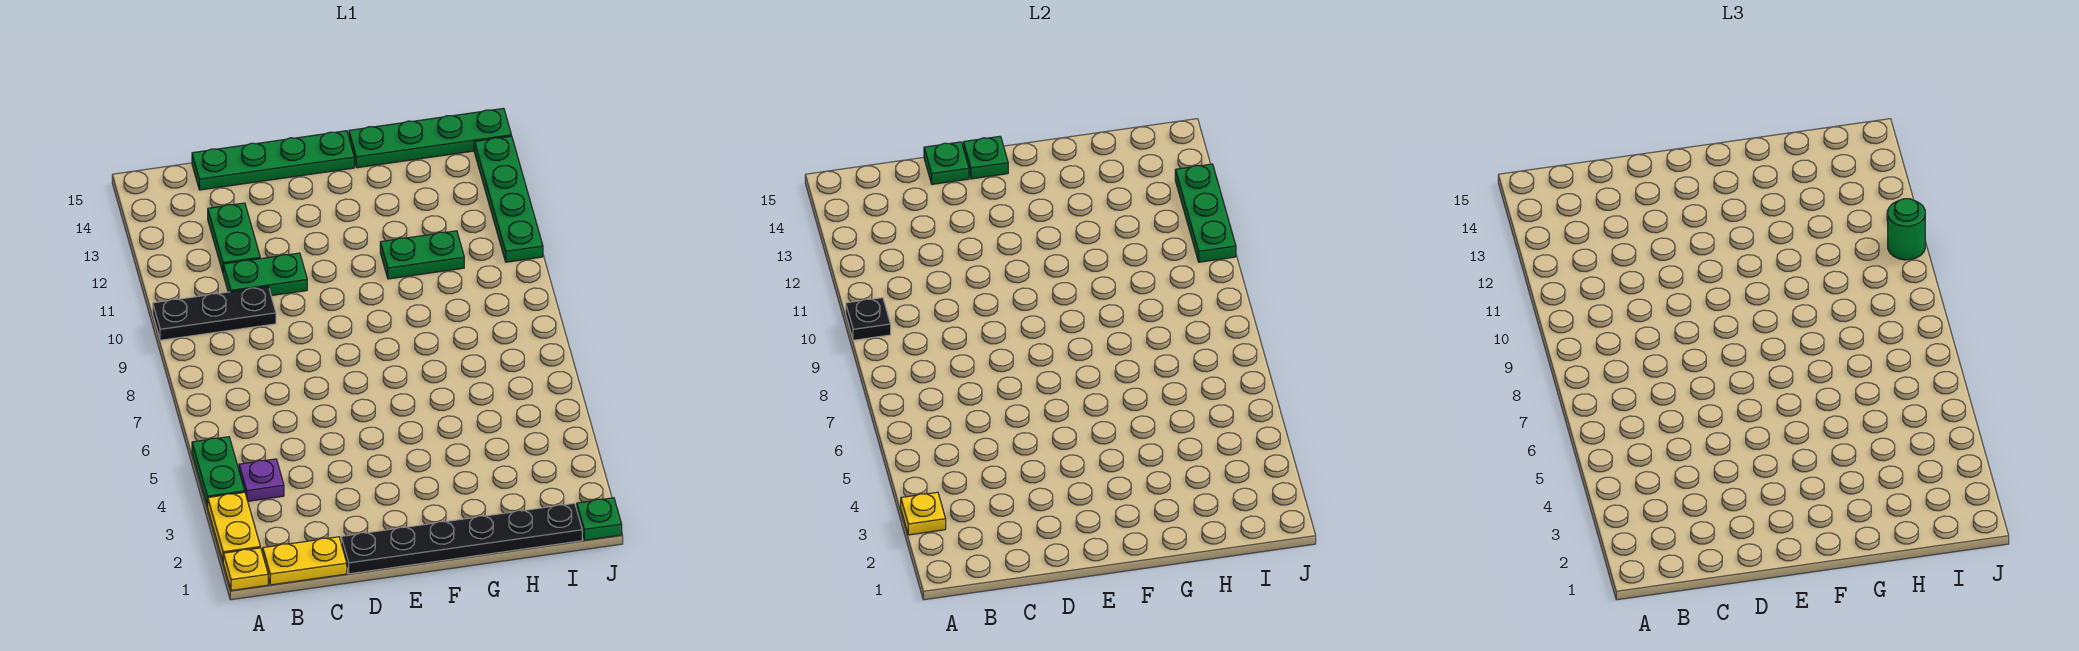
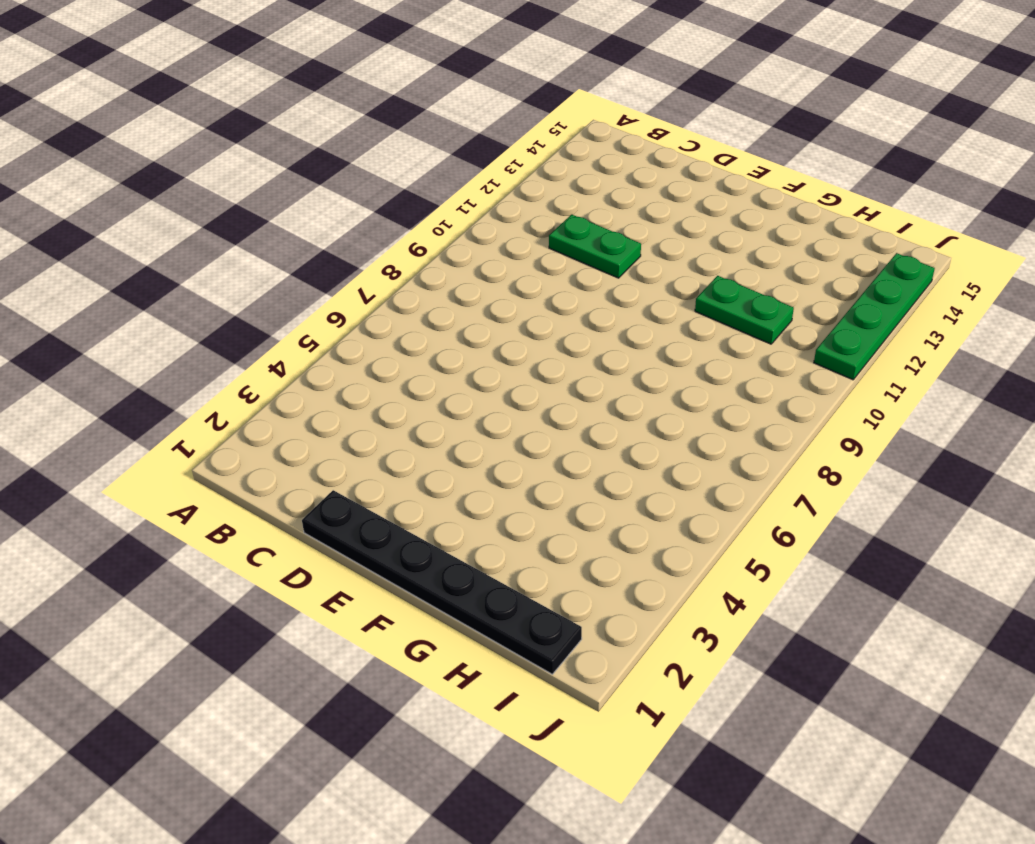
none -> yellow 1x1 plate [223,548,268,591]
none -> yellow 1x2 plate [208,492,260,561]
none -> green 1x2 plate [192,437,245,507]

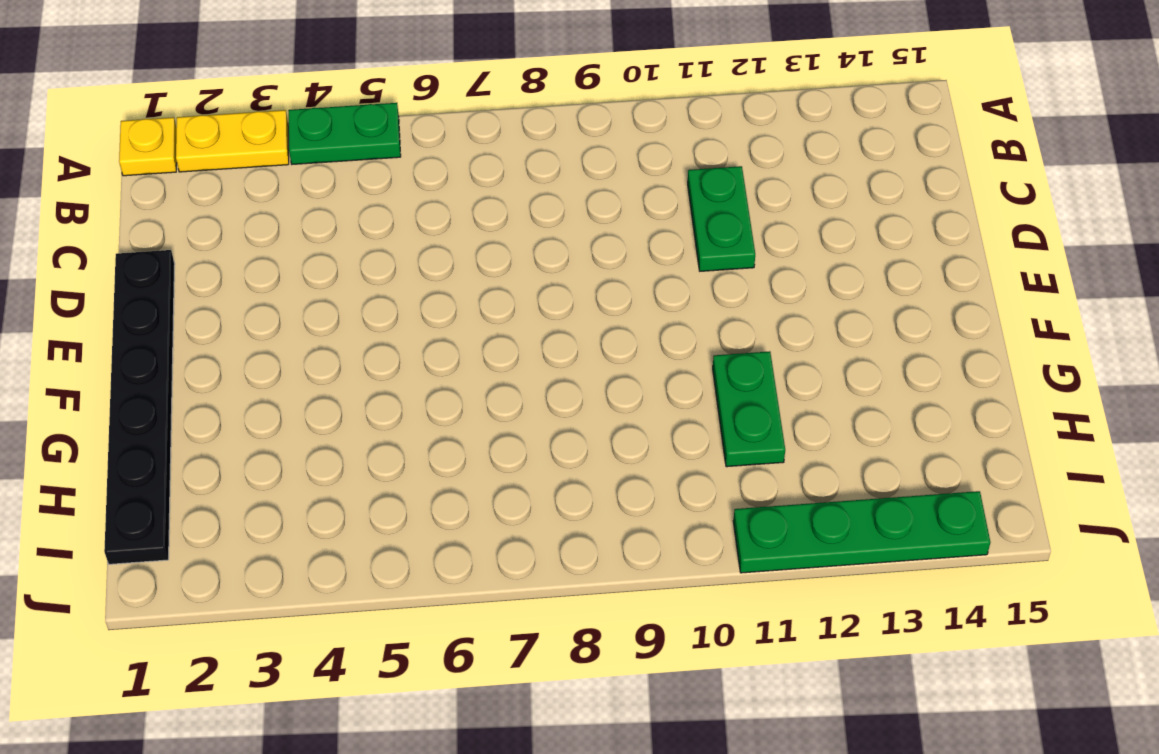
none -> black 1x3 plate [153,287,276,340]
none -> yellow 1x2 plate [263,537,347,585]
none -> purple 1x1 plate [239,459,284,501]

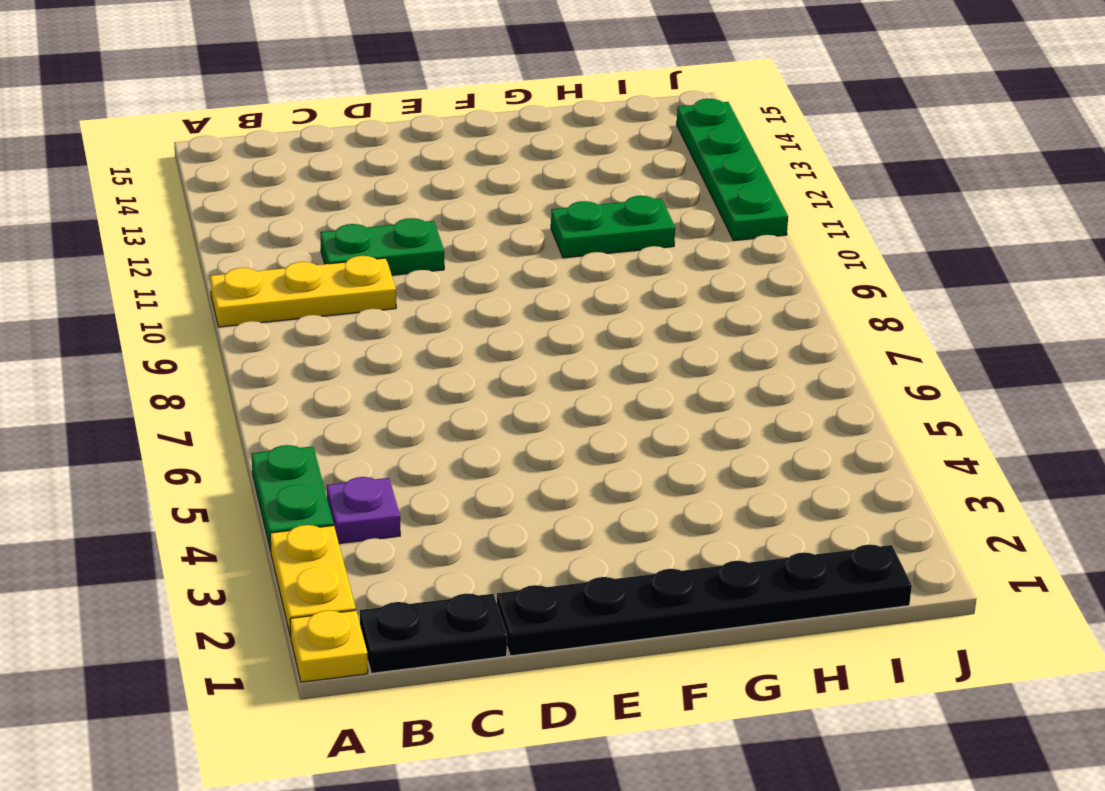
yellow 1x3 plate [210,256,396,327] -> black 1x3 plate [153,287,276,340]
black 1x2 plate [360,593,507,673] -> yellow 1x2 plate [263,537,347,585]
none -> green 1x2 plate [208,203,260,272]
none -> green 1x4 plate [192,131,354,190]
none -> green 1x4 plate [349,108,511,168]

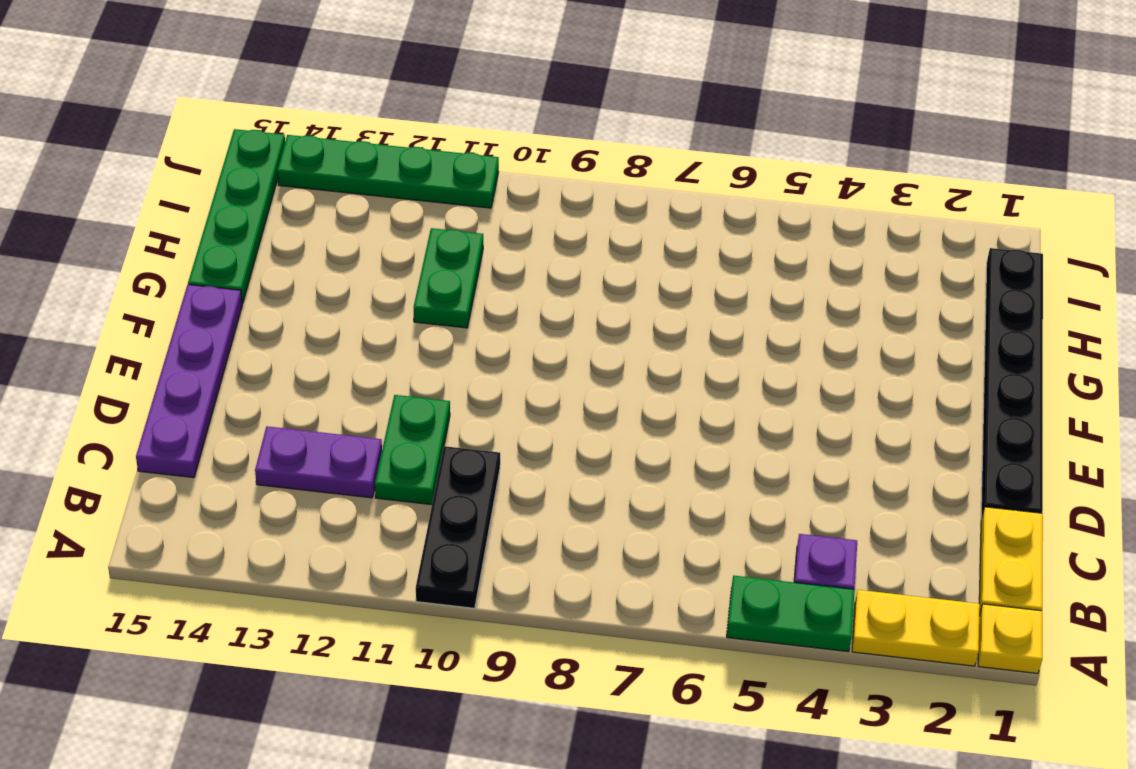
purple 1x2 plate [255,426,382,498] -> green 1x2 plate [208,203,260,272]
purple 1x4 plate [136,285,242,478] -> green 1x4 plate [192,131,354,190]
none -> green 1x1 plate [577,498,622,540]
none -> yellow 1x1 plate [901,492,946,535]
none -> black 1x1 plate [846,298,891,340]

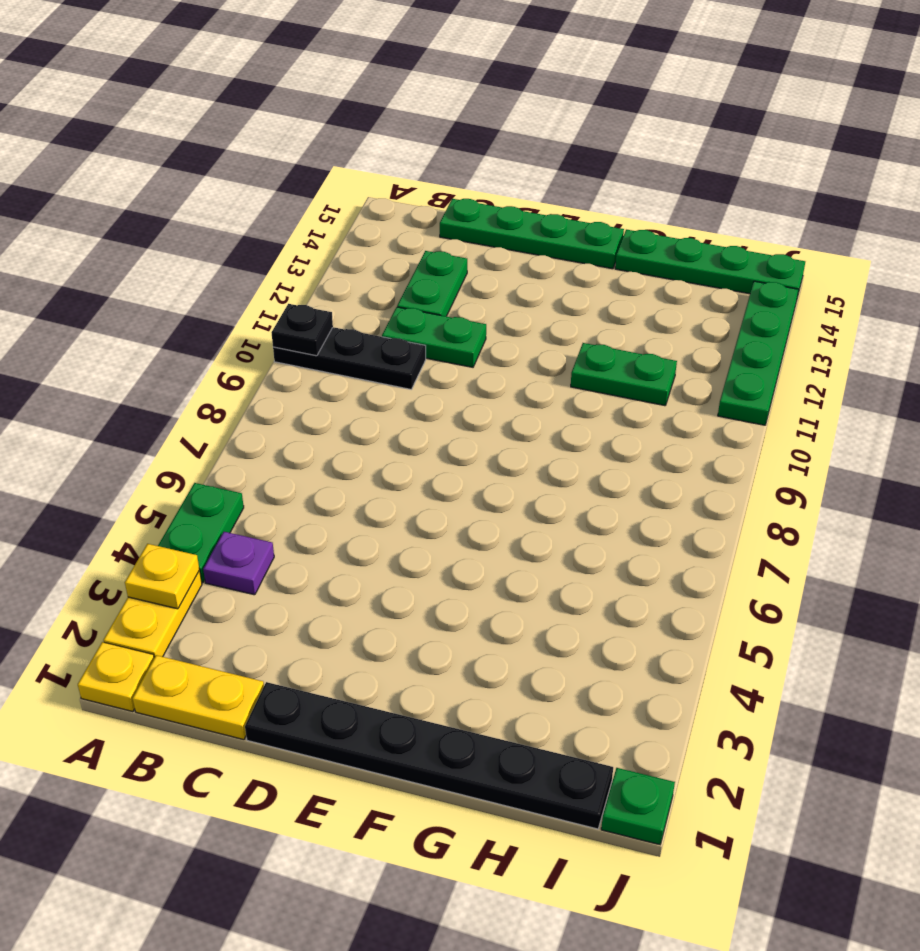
none -> green 1x1 plate [924,142,969,184]
none -> green 1x1 plate [963,136,1008,179]
none -> green 1x3 plate [1175,164,1236,262]

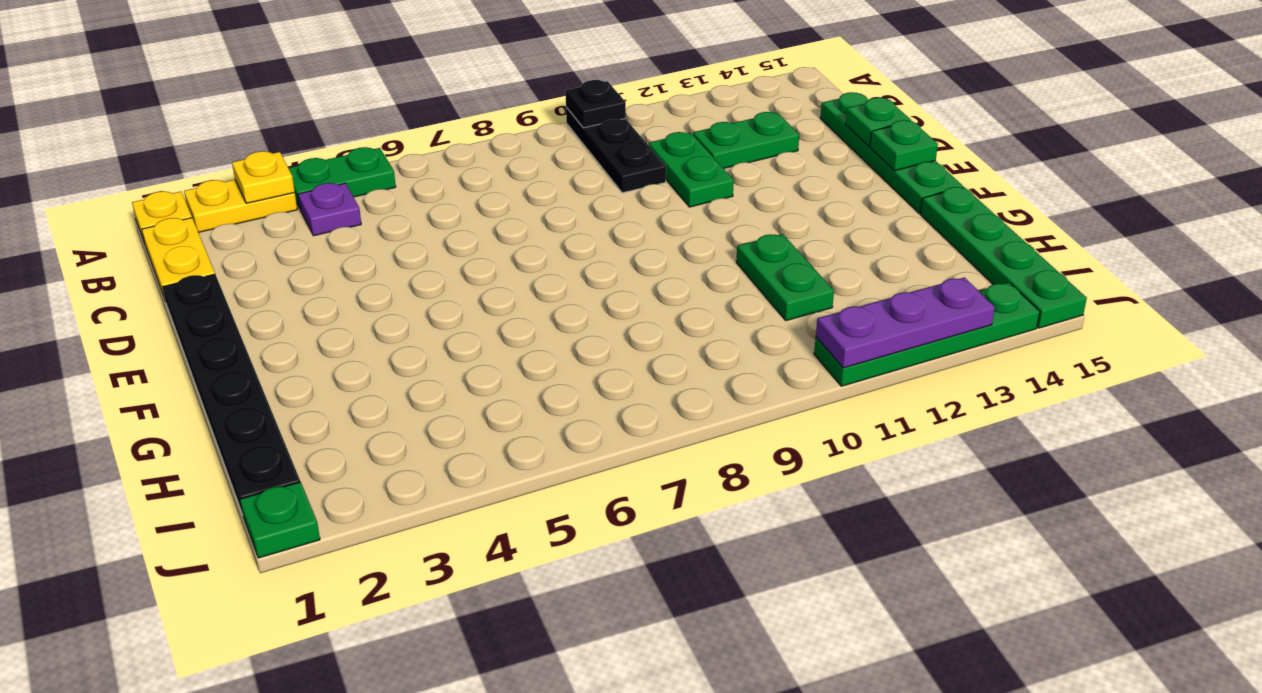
purple 1x3 plate [816,277,995,368] -> green 1x3 plate [1175,164,1236,262]
none -> green 1x1 round brick [1888,199,1925,260]

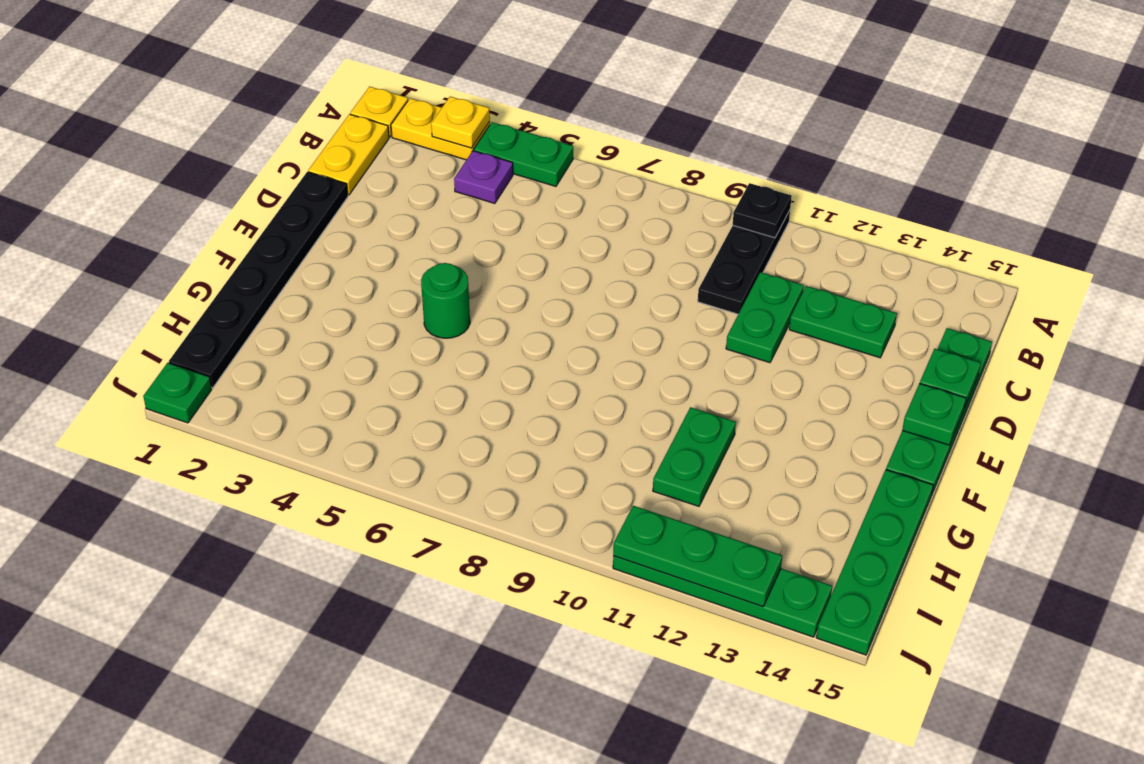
green 1x1 round brick [421,263,470,338] -> green 1x1 round brick moved to [1888,199,1925,260]

